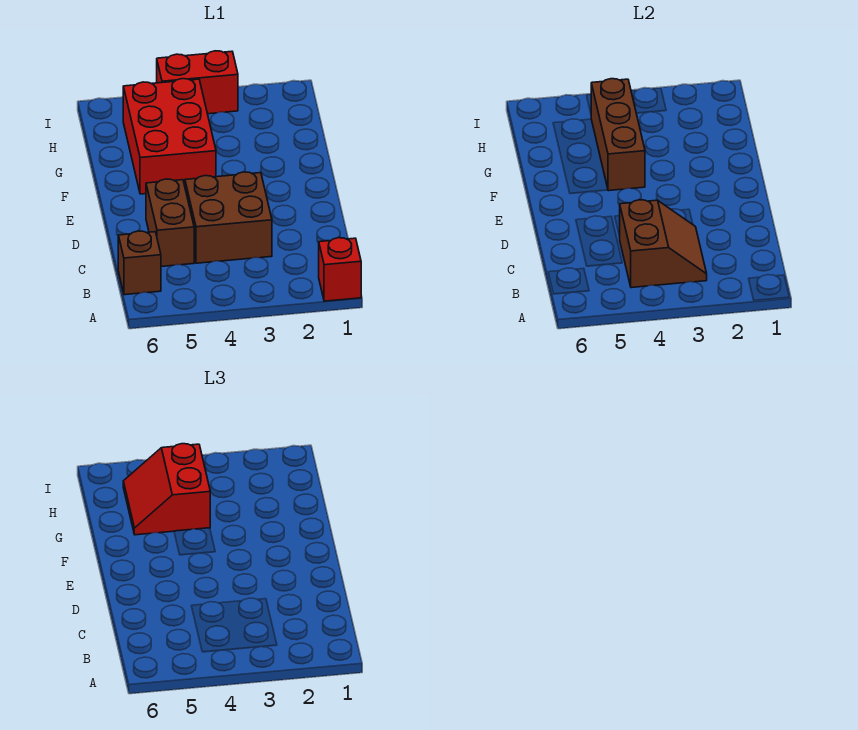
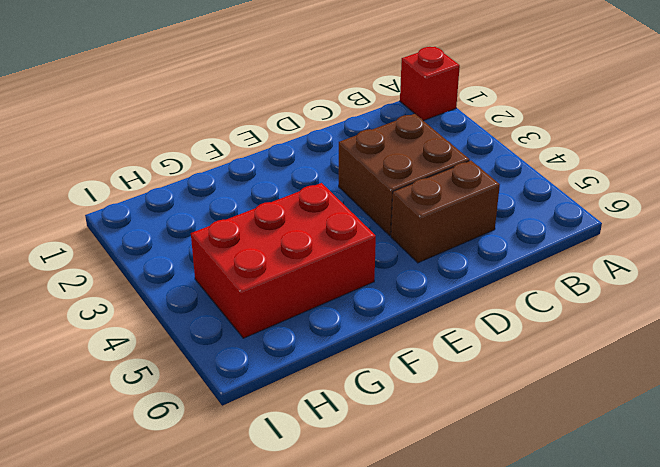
none -> brown 1x1 brick [118,231,161,295]
none -> red 1x2 brick [157,51,238,114]

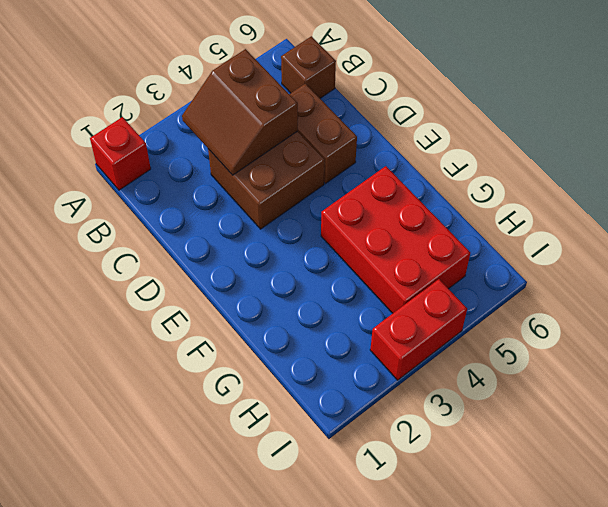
none -> brown 1x3 brick [591,79,645,191]
none -> red 2x2 slope [123,444,210,535]

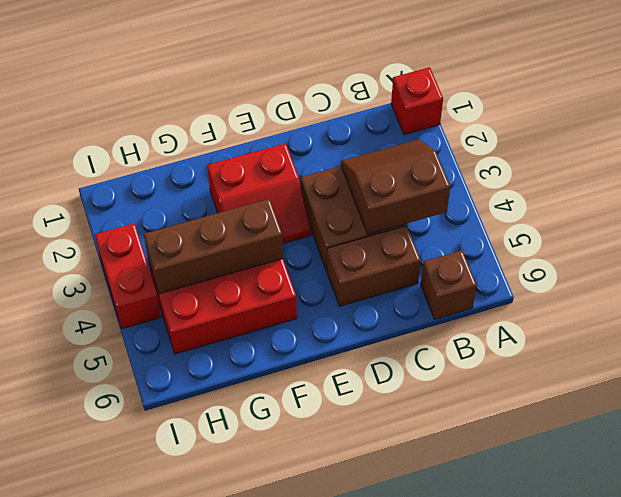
red 2x2 slope [207,143,311,243] -> red 2x2 slope moved to [123,444,210,535]

